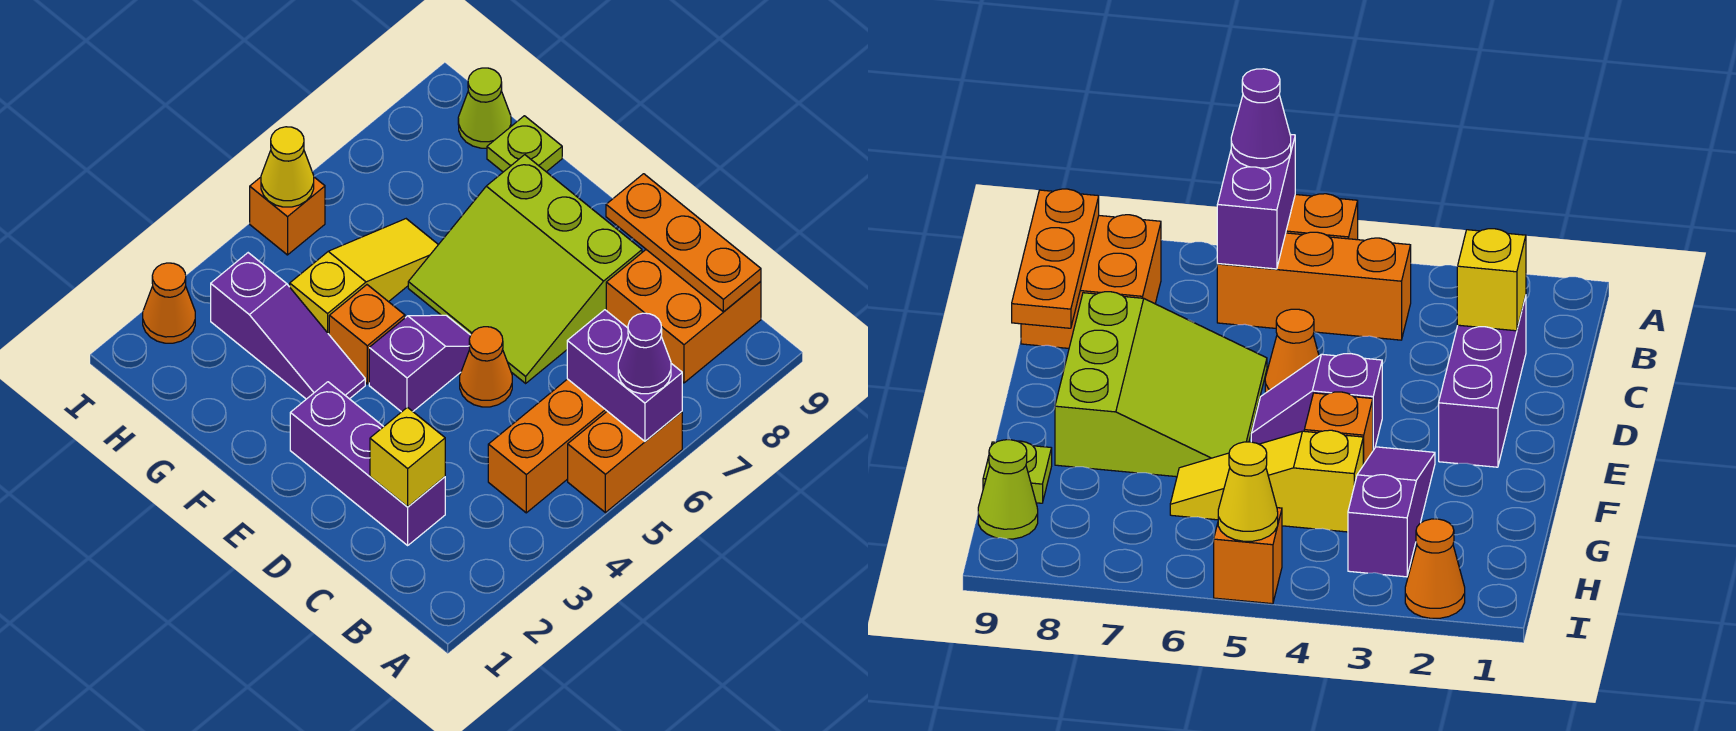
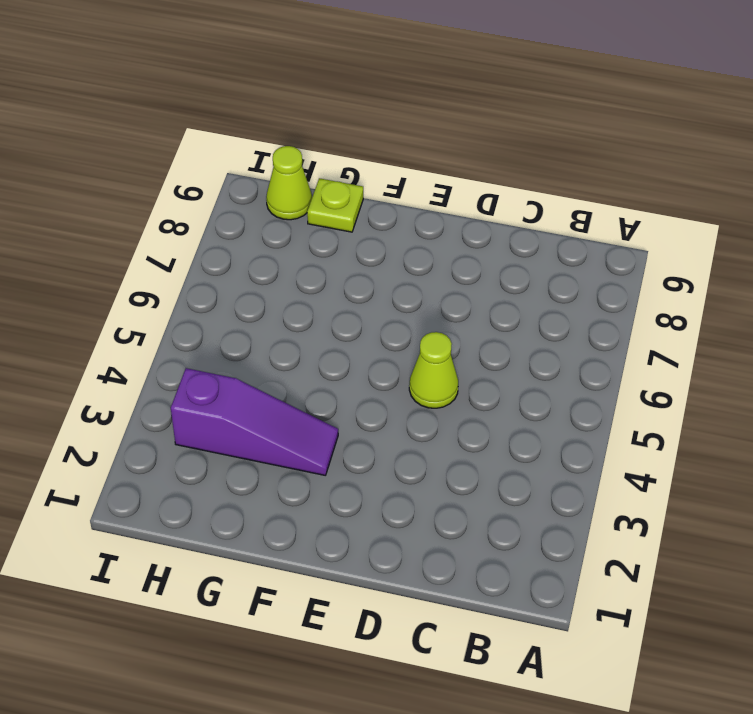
lime 1x1 cone [409,332,458,408] -> orange 1x1 cone [460,327,512,407]
none -> orange 1x2 brick [568,411,682,513]
none -> orange 1x3 brick [488,379,607,513]
none -> orange 2x2 brick [606,250,761,383]

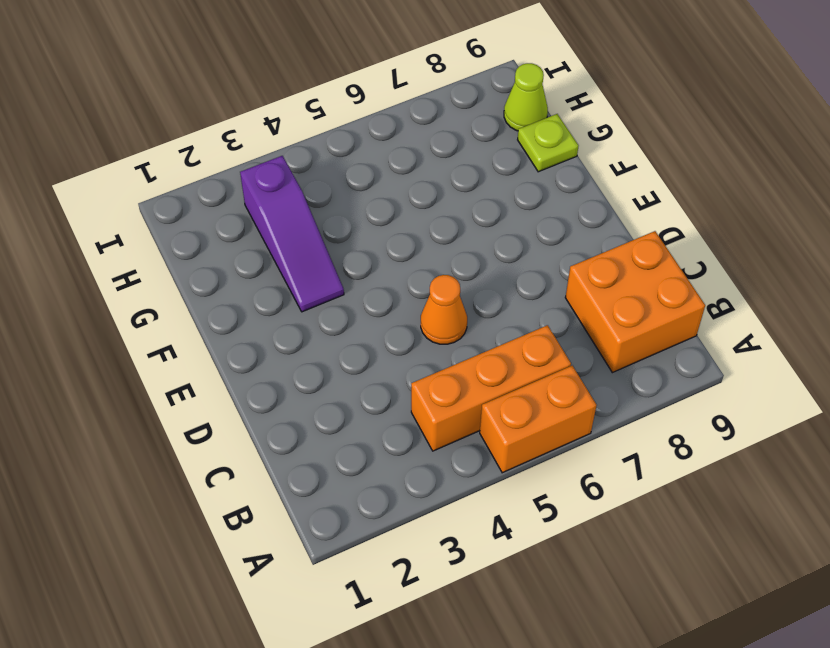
none -> purple 1x3 brick [290,382,445,545]
none -> lime 3x3 slope [408,155,642,383]
none -> purple 1x2 slope [369,315,471,412]

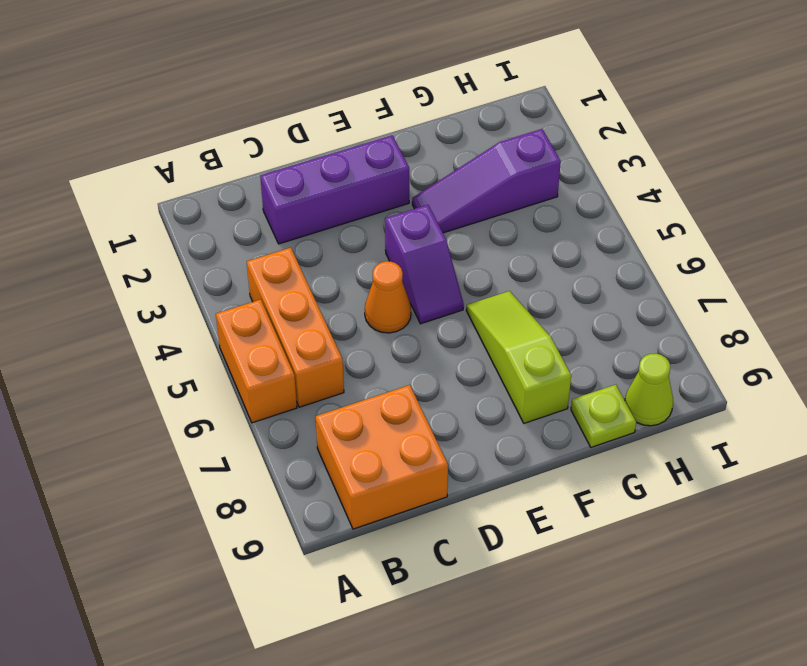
lime 1x3 slope [466,291,571,423] -> lime 3x3 slope [408,155,642,383]
none -> orange 1x1 brick [329,285,405,384]
none -> yellow 1x3 slope [290,219,438,334]
none -> orange 1x1 cone [143,263,195,343]

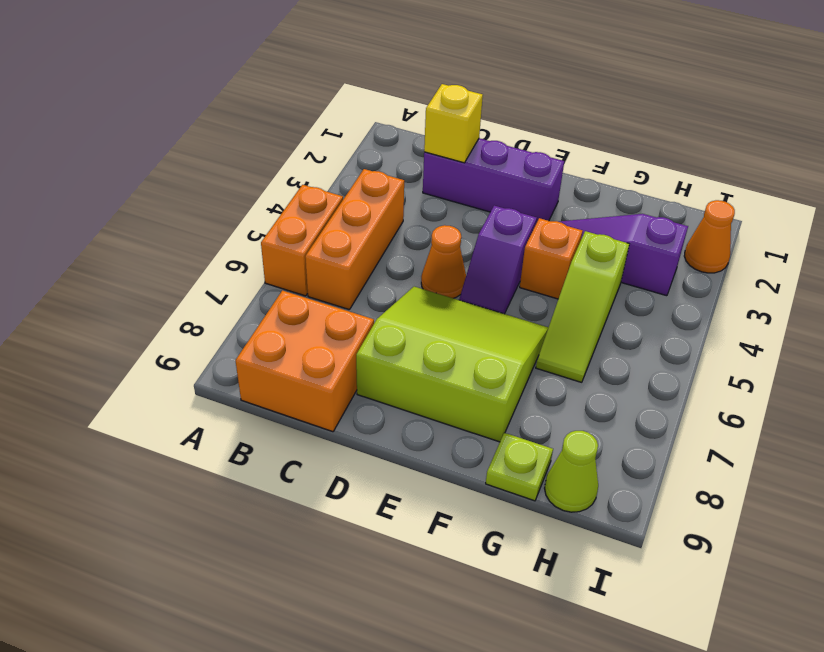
lime 1x3 slope [536,231,629,382] -> yellow 1x3 slope [290,219,438,334]
none -> orange 1x1 brick [250,177,325,255]
none -> purple 1x2 brick [567,310,682,441]
none -> orange 1x3 plate [606,174,761,312]

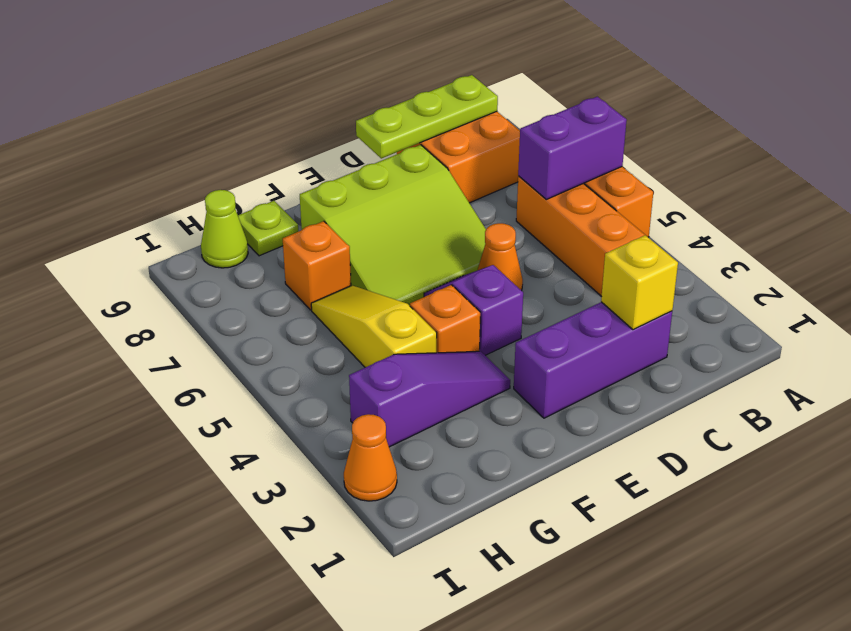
lime 1x3 plate [356,75,498,158] -> orange 1x3 plate [606,174,761,312]
orange 1x1 brick [283,221,351,310] -> orange 1x1 brick moved to [250,177,325,255]
none -> yellow 1x1 cone [261,127,314,207]
none -> purple 1x1 cone [618,313,671,394]

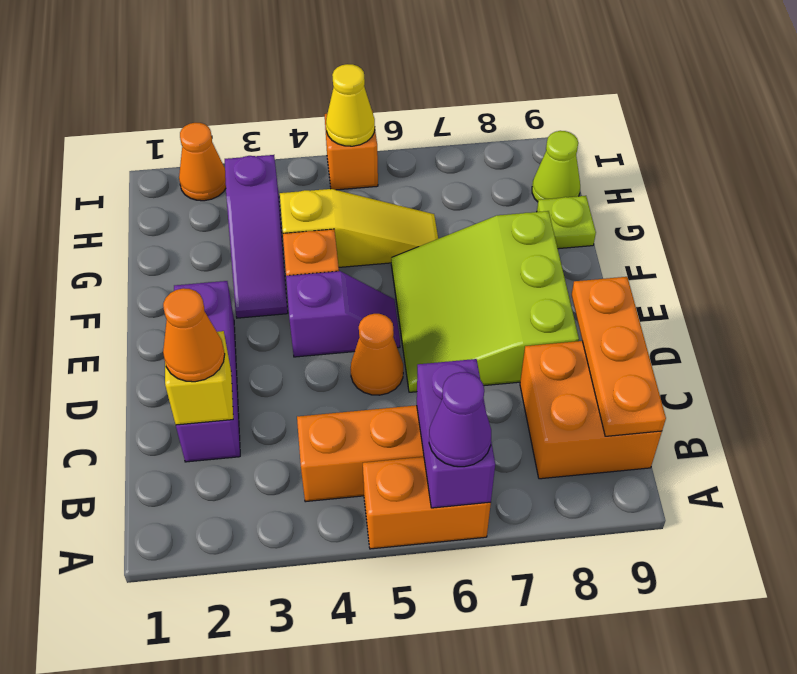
orange 1x1 cone [163,288,225,382] -> none

